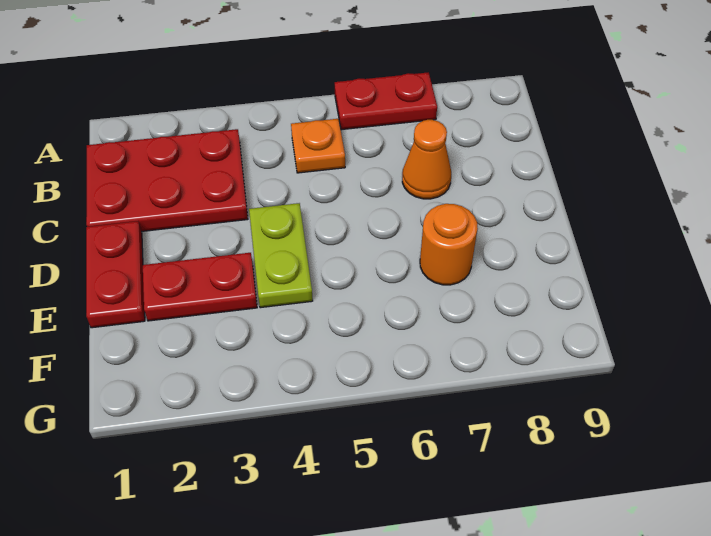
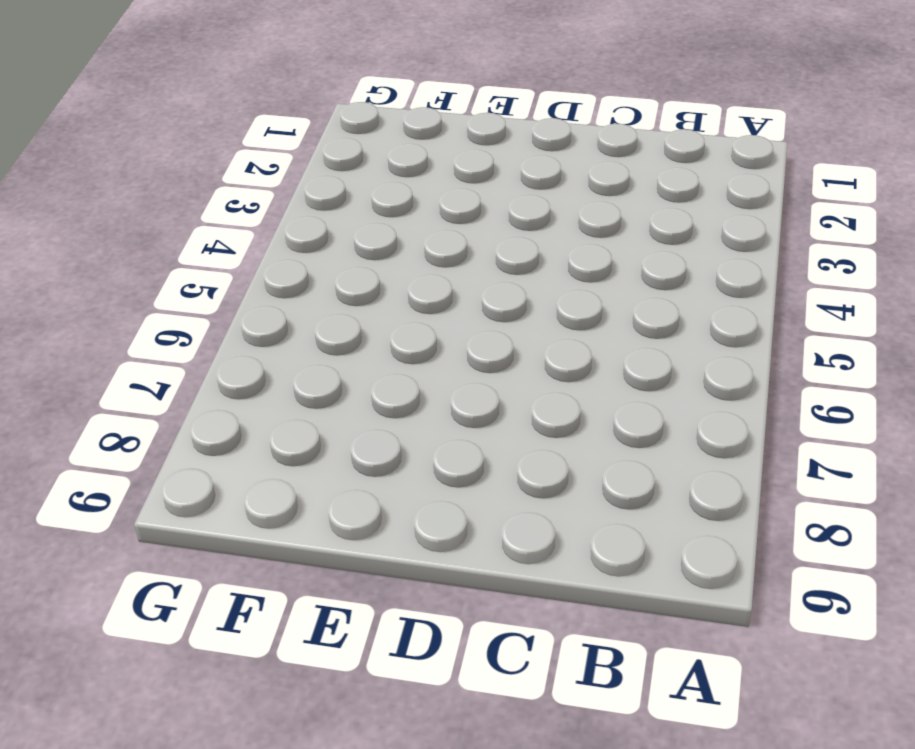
none -> red 1x2 plate [335,72,437,130]
none -> red 2x3 plate [86,129,248,231]

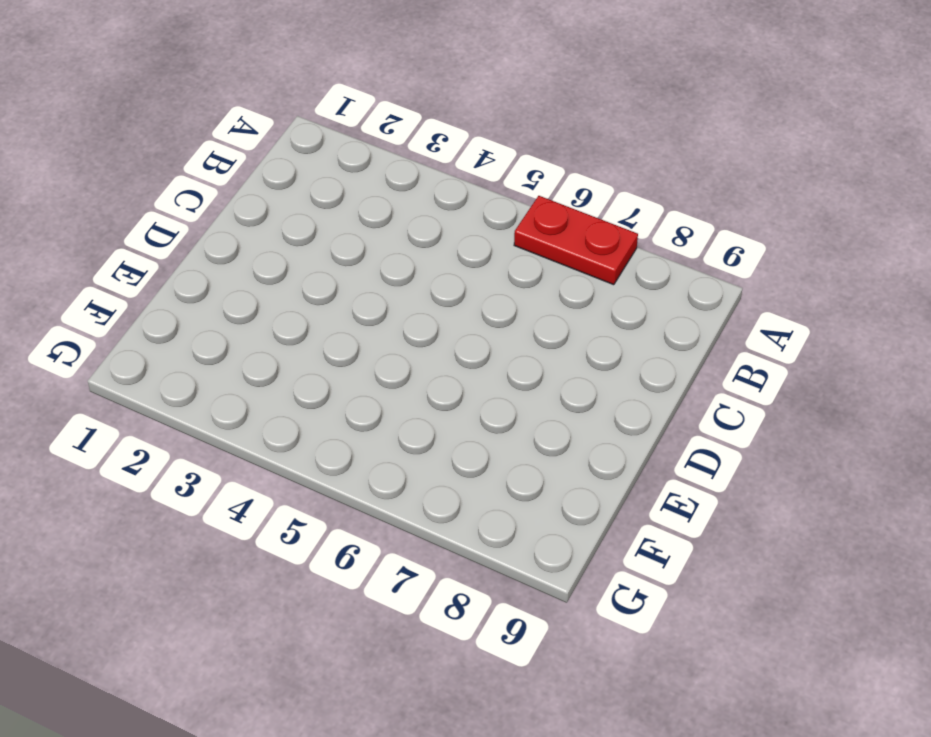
none -> red 2x3 plate [86,129,248,231]
none -> orange 1x1 plate [291,119,345,173]

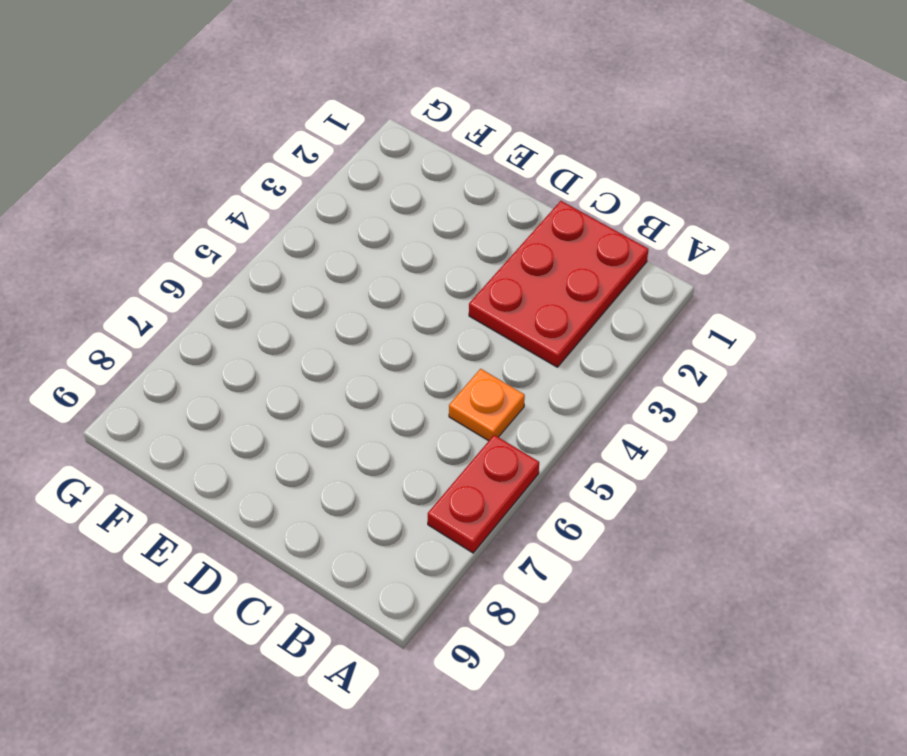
none -> orange 1x1 cone [402,120,451,199]
none -> red 1x2 plate [86,221,145,328]

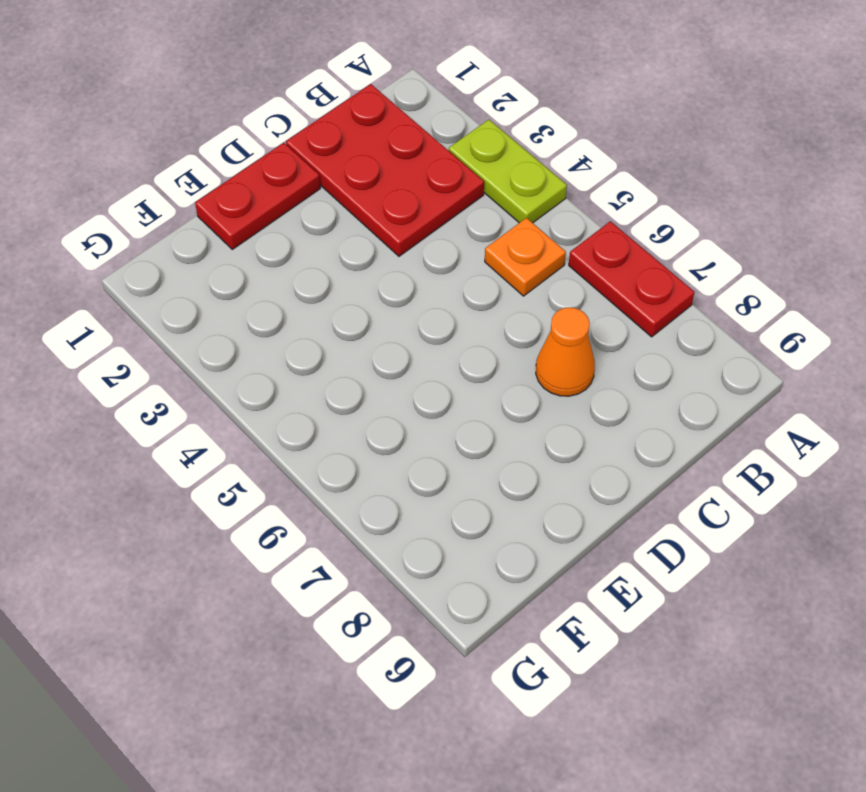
lime 1x2 plate [449,120,567,223] -> lime 1x2 plate turned to [249,203,313,308]
none -> red 1x2 plate [143,253,257,321]
none -> orange 1x1 round brick [420,204,478,285]

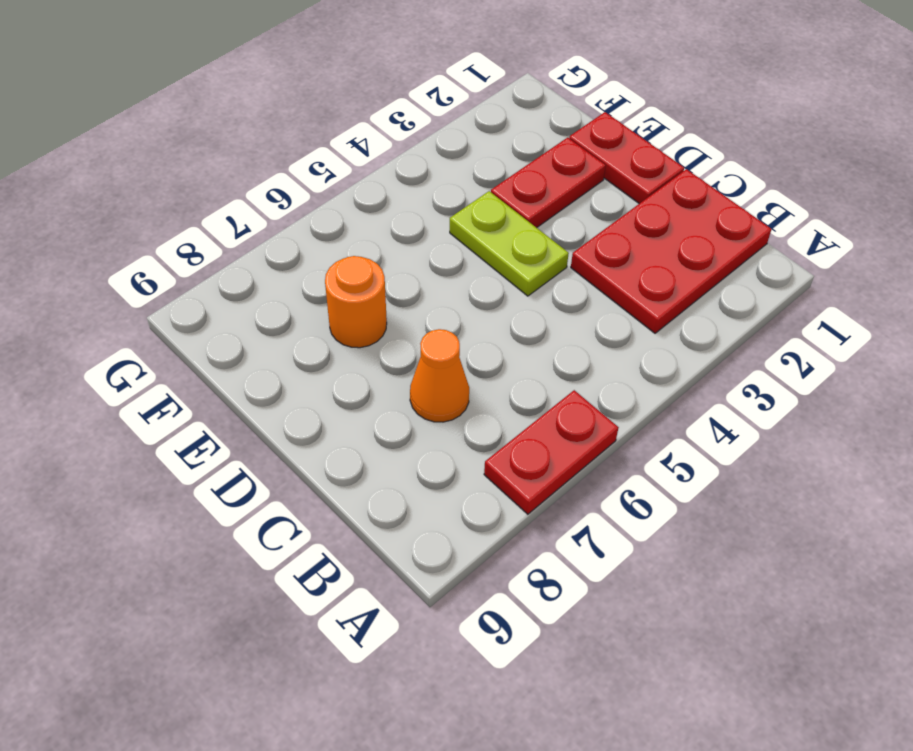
none -> orange 1x1 plate [291,119,345,173]

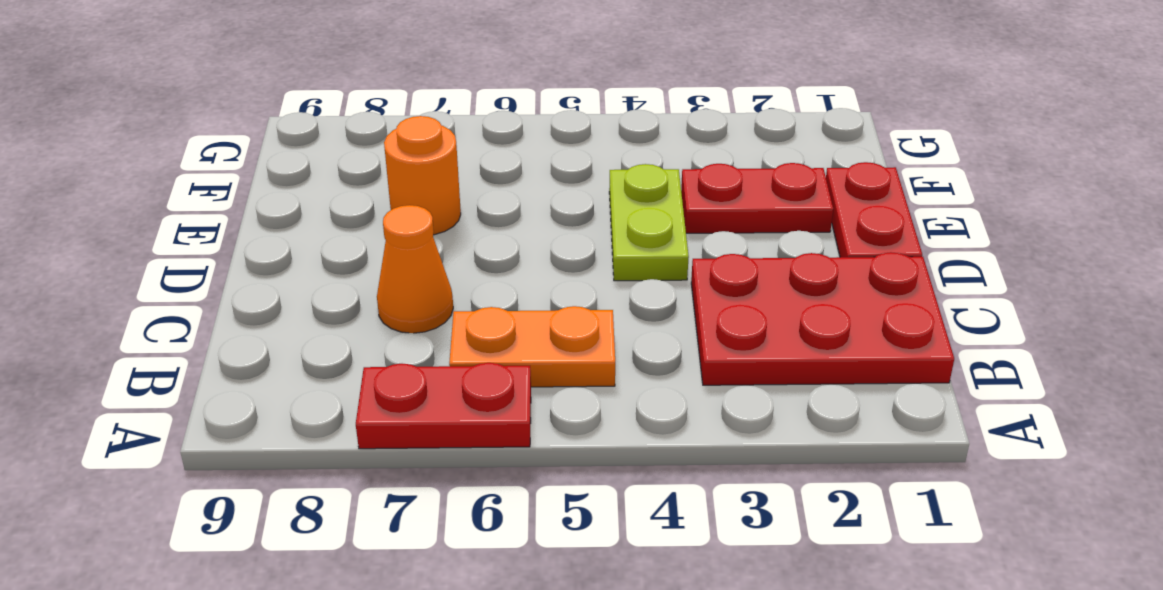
orange 1x2 plate [449,306,615,387] -> orange 1x1 plate [291,119,345,173]

